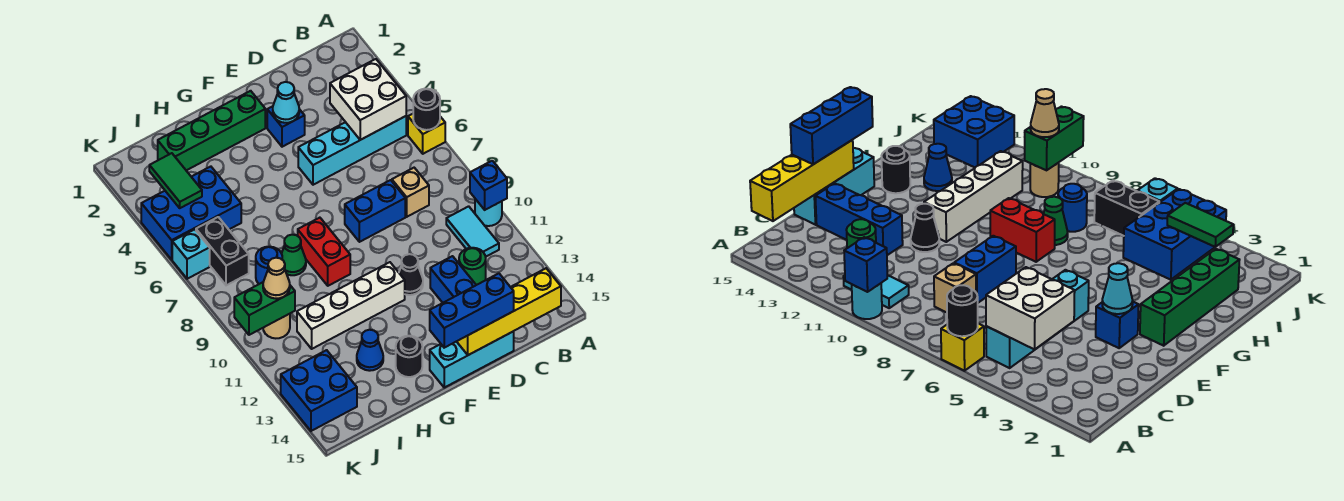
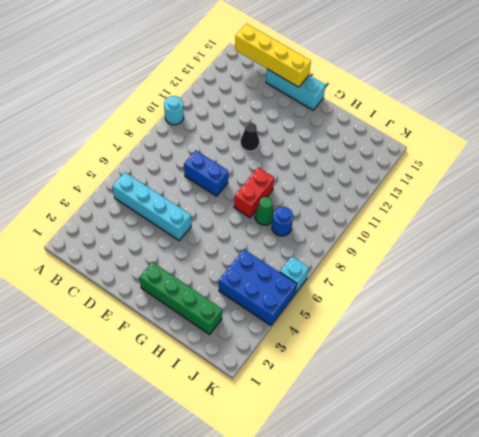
none -> yellow 1x1 brick [408,114,445,154]
none -> cyan 1x2 tile [446,206,499,257]
none -> tan 1x1 brick [392,168,429,217]
none -> green 1x1 round brick [459,248,486,285]

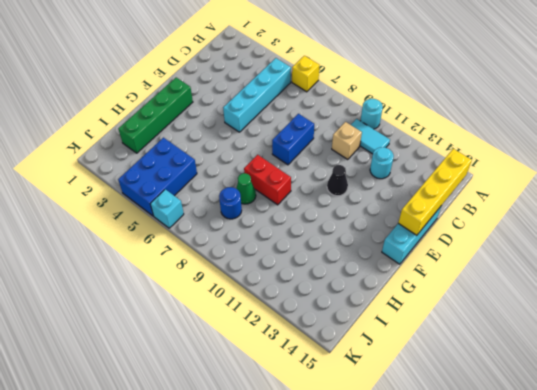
tan 1x1 brick [332,122,362,160] -> tan 1x1 brick moved to [392,168,429,217]
cyan 1x1 round brick [370,147,394,179] -> green 1x1 round brick [459,248,486,285]
none -> blue 1x3 brick [430,256,476,303]
none -> blue 1x1 brick [267,106,305,147]
none -> white 1x4 brick [297,262,405,349]
none -> black 1x1 round brick [396,336,422,377]

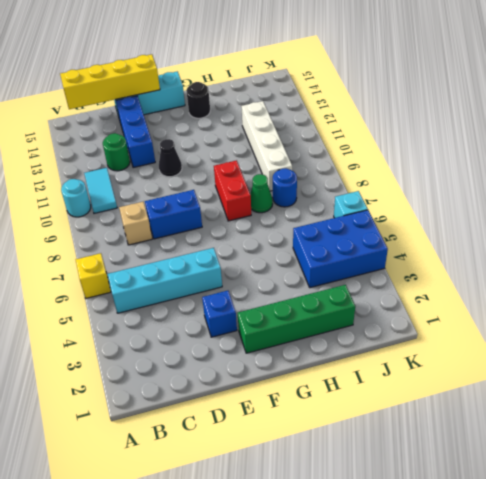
white 1x4 brick [242,101,292,191] -> white 1x4 brick turned to [297,262,405,349]
none -> blue 1x1 cone [357,330,383,371]
none -> black 1x2 brick [196,217,249,285]
none -> tan 1x1 round brick [263,314,290,338]
none -> blue 2x2 brick [281,350,357,431]

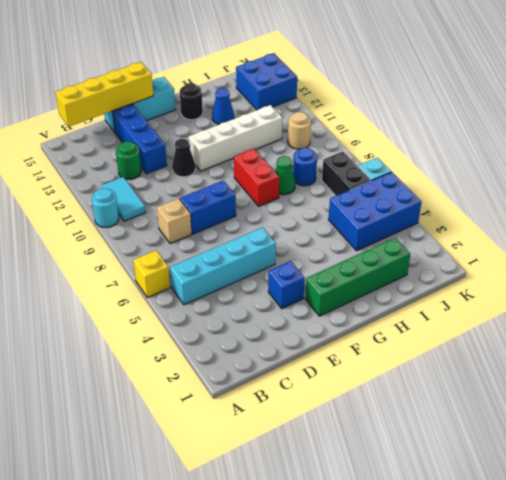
none -> black 1x1 round brick [413,89,440,130]
none -> blue 1x1 brick [470,161,507,210]
none -> white 2x2 brick [330,59,406,140]
none -> cyan 1x1 cone [273,82,299,123]

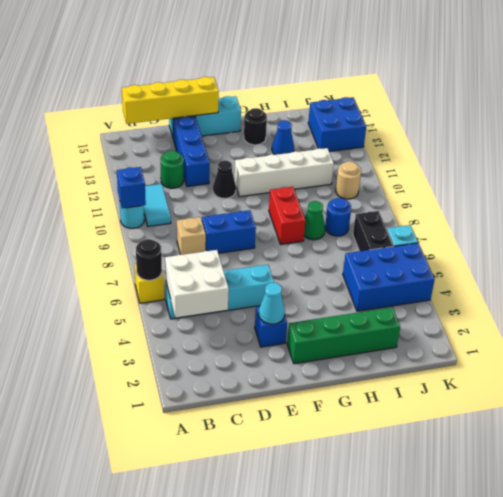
none -> green 1x2 tile [149,153,202,208]
none -> green 1x2 brick [234,282,295,335]
none -> blue 1x3 brick [430,273,514,348]
none -> tan 1x1 cone [263,258,290,299]

